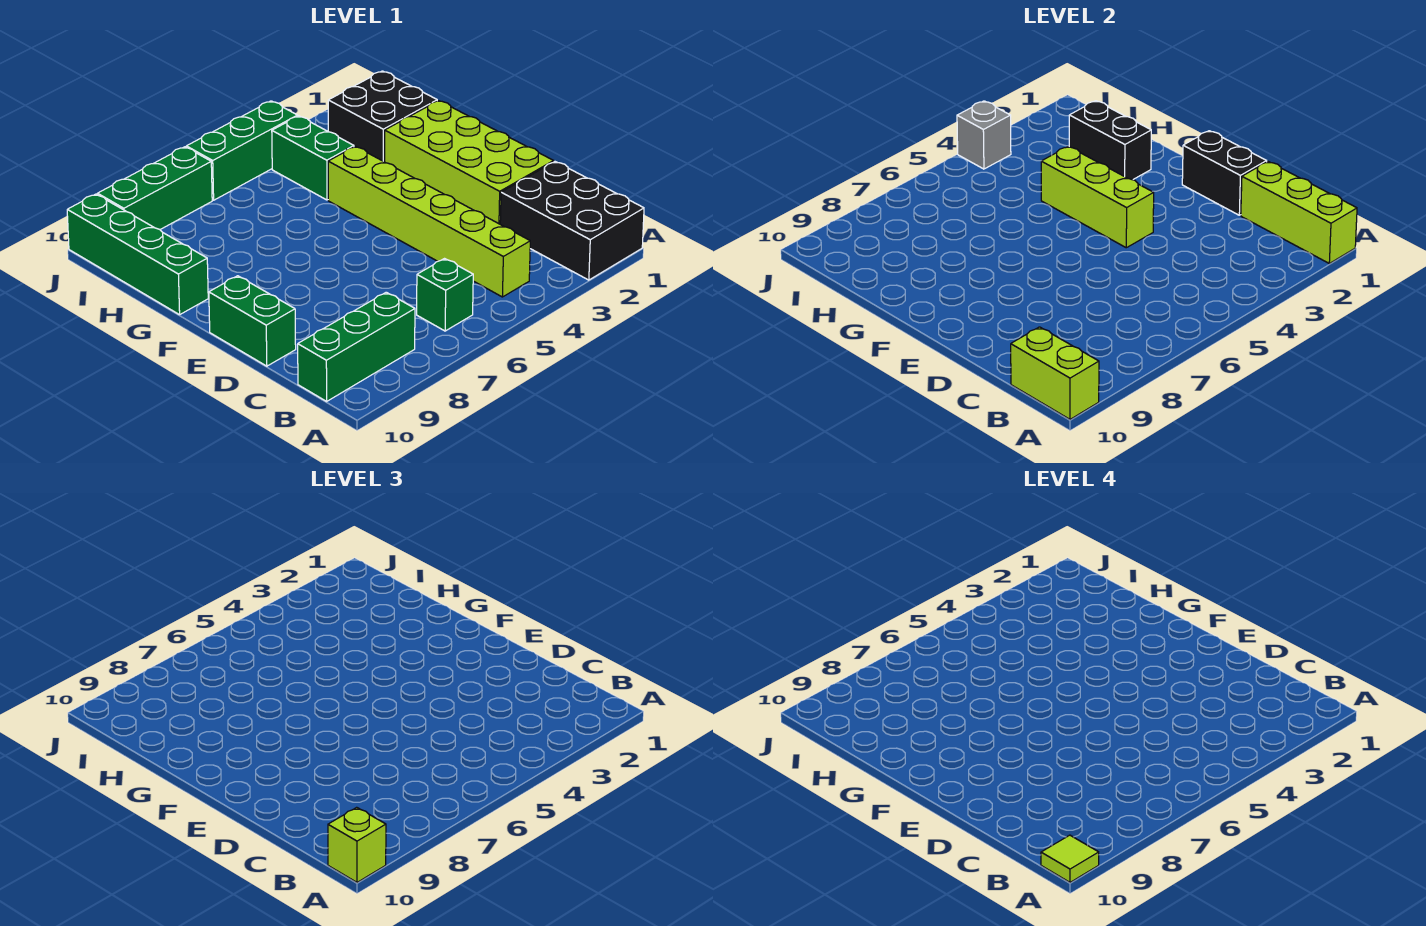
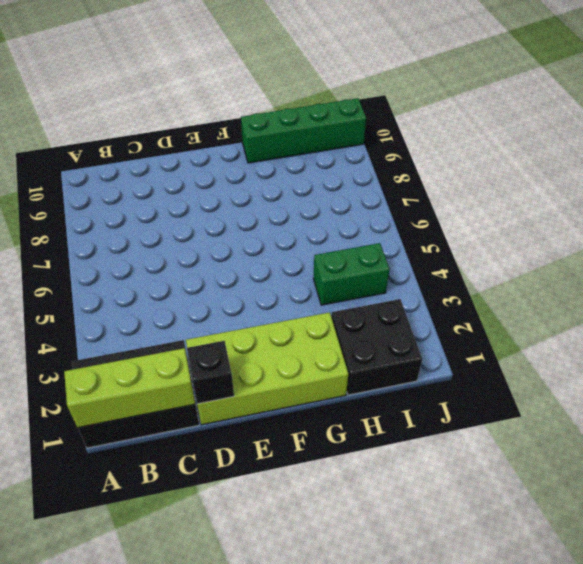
black 1x1 brick [187,341,234,404] -> black 1x2 brick [1182,131,1267,215]
none -> lime 1x6 brick [328,146,530,297]
none -> green 1x1 brick [417,259,473,331]
none -> green 1x3 brick [298,292,415,401]

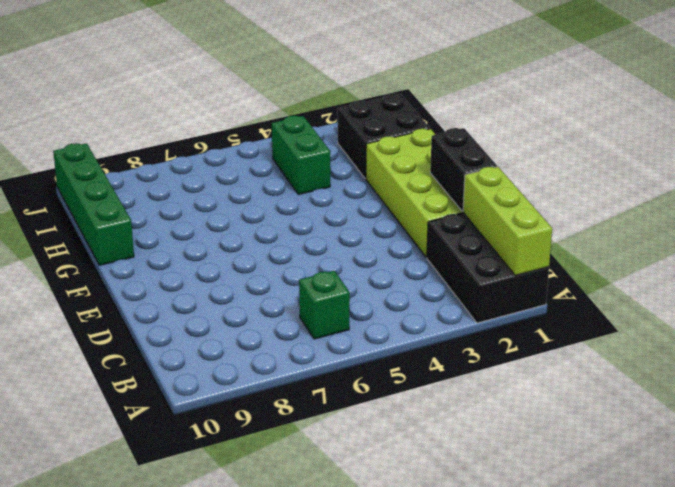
none -> lime 1x6 brick [328,146,530,297]
none -> green 1x3 brick [298,292,415,401]
none -> green 1x2 brick [209,276,296,366]

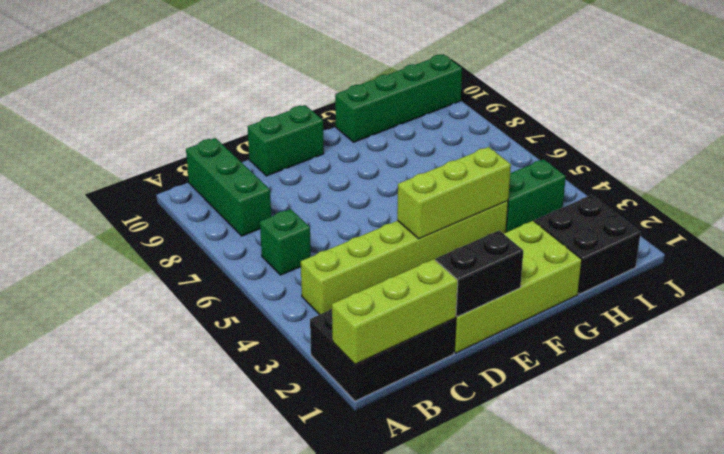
none -> green 1x3 brick [186,101,298,200]
none -> green 1x3 brick [97,147,212,229]
none -> lime 1x2 brick [1011,327,1099,419]

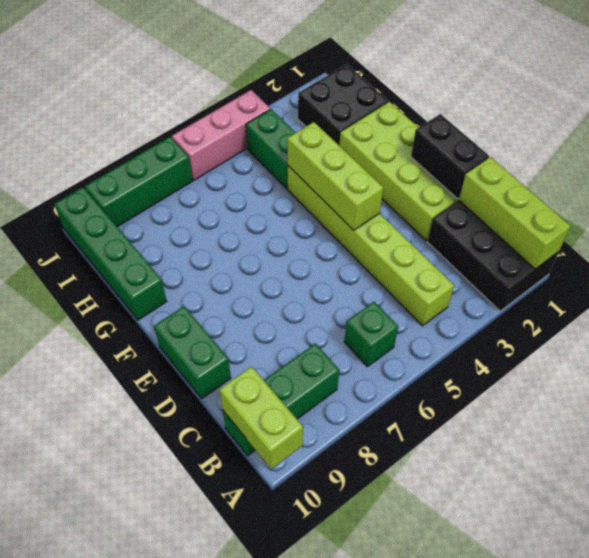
pink 1x3 brick [172,90,270,180] -> green 1x3 brick [186,101,298,200]
none -> black 1x2 brick [1069,101,1151,180]
none -> grey 1x1 brick [957,101,1011,169]
none -> lime 1x1 brick [328,807,386,882]

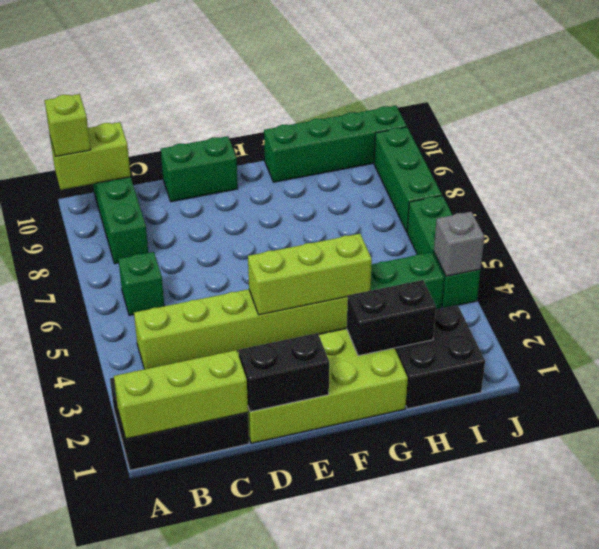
none -> lime 1x1 tile [1041,835,1099,882]

